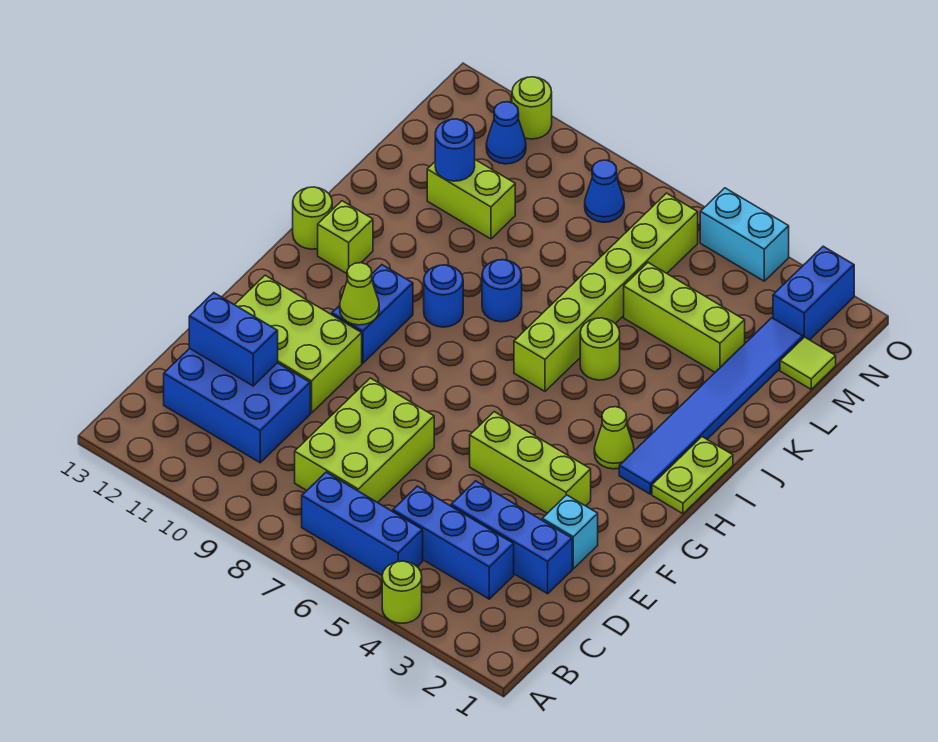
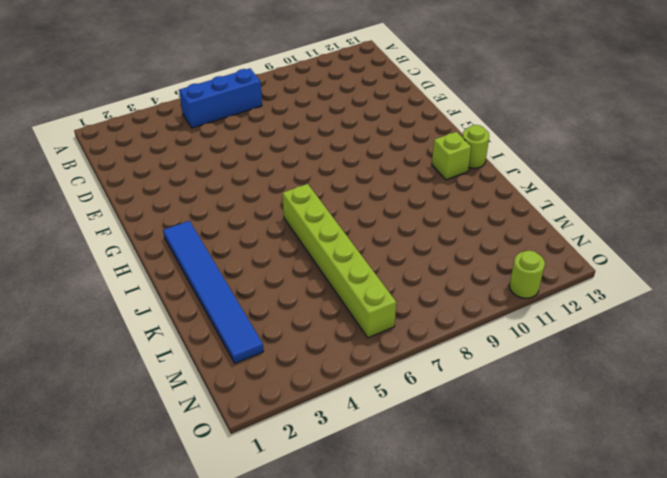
none -> lime 1x1 round brick [382,561,422,623]
none -> blue 1x3 brick [393,486,514,599]
none -> lime 2x3 brick [295,378,434,503]
none -> blue 2x3 brick [164,348,310,463]

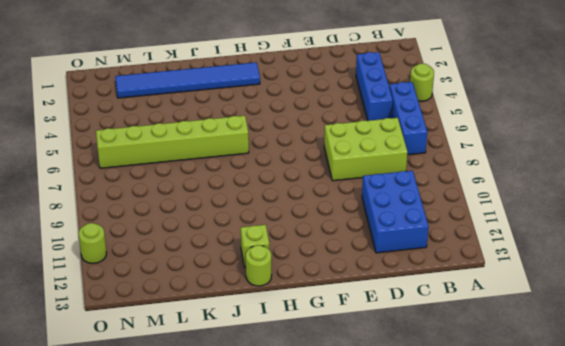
none -> blue 1x3 brick [451,481,572,594]
none -> cyan 1x1 brick [542,495,598,569]
none -> lime 2x3 brick [235,275,362,413]
none -> lime 1x3 brick [470,412,591,513]

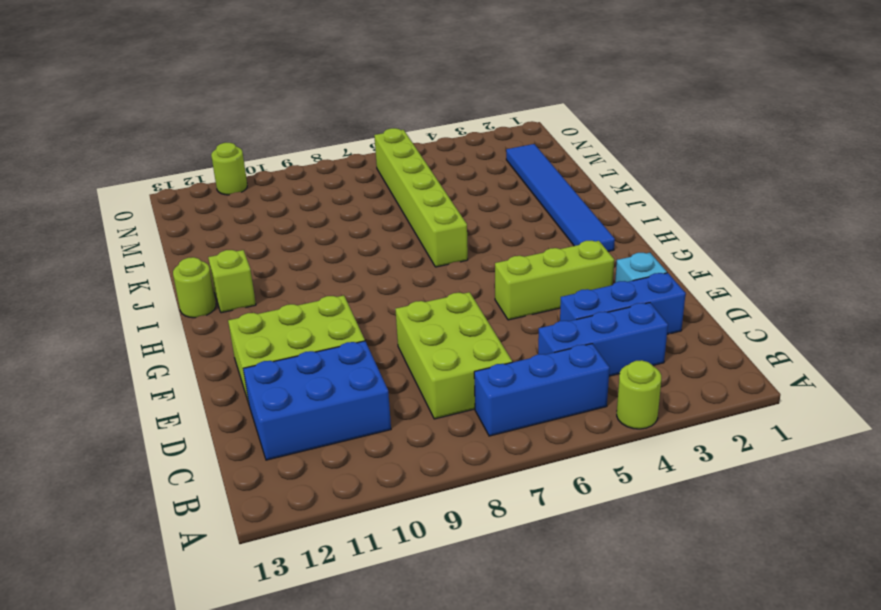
none -> blue 1x2 brick [332,265,413,363]
none -> lime 1x2 plate [652,437,733,514]
none -> lime 1x1 cone [594,407,634,469]
none -> blue 1x1 round brick [424,265,463,327]

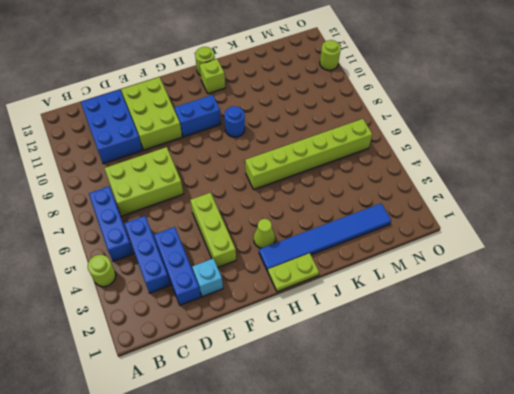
none -> lime 1x1 round brick [580,318,620,380]
none -> blue 1x1 round brick [482,260,522,322]
none -> lime 1x3 brick [624,263,745,372]
none -> lime 1x2 brick [427,160,515,239]

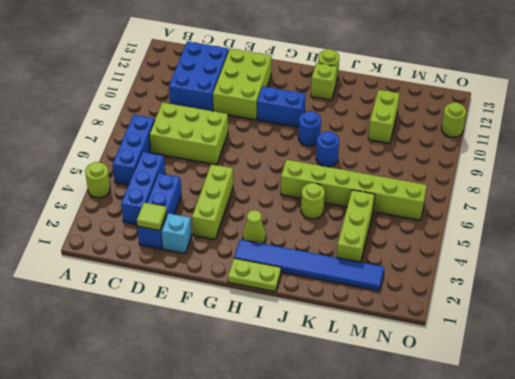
lime 1x1 tile [137,203,167,230] -> lime 1x1 tile moved to [780,337,836,389]
none -> blue 1x2 brick [773,246,854,340]
none -> blue 1x1 cone [585,160,624,222]
none -> blue 1x1 cone [486,102,526,164]
none -> cyan 1x2 brick [700,188,789,281]

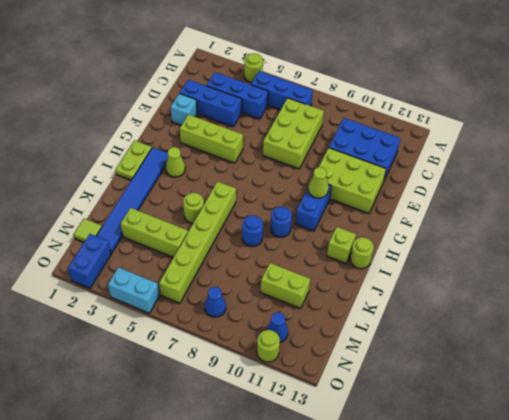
none -> blue 1x2 brick [189,293,278,386]
none -> blue 1x1 round brick [435,119,475,181]

